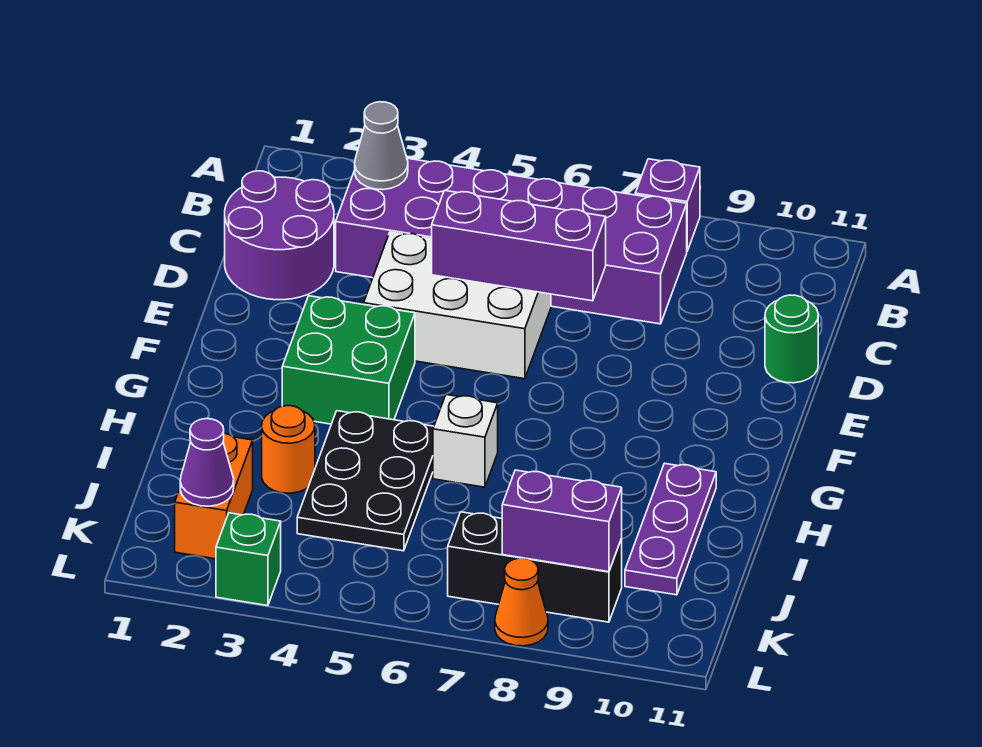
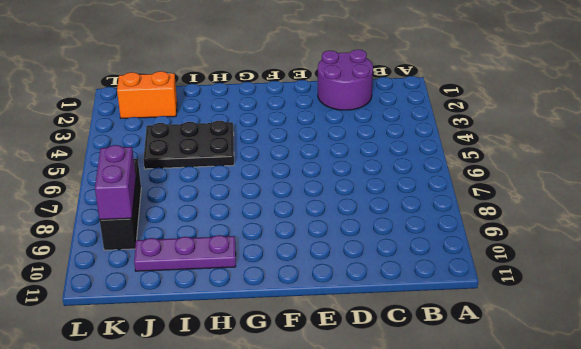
none -> purple 1x1 brick [635,159,700,251]
none -> purple 2x6 brick [336,158,687,324]
none -> white 2x3 brick [364,232,551,379]

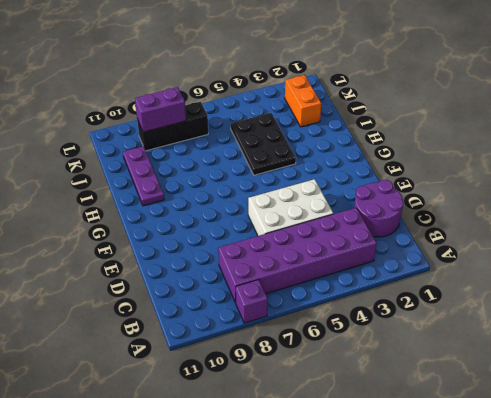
none -> green 1x1 round brick [765,295,818,383]
none -> green 2x2 brick [282,296,415,424]
none -> white 1x1 brick [433,395,498,487]

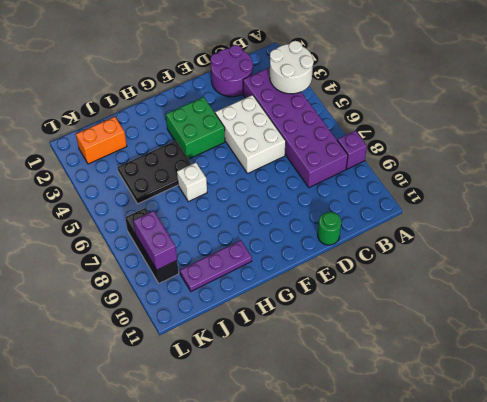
white 2x2 round brick [270,41,314,94] -> grey 1x1 cone [355,102,408,190]
none -> orange 1x1 round brick [262,406,315,493]
none -> green 1x1 brick [216,513,281,606]
none -> orange 1x1 cone [495,558,548,646]

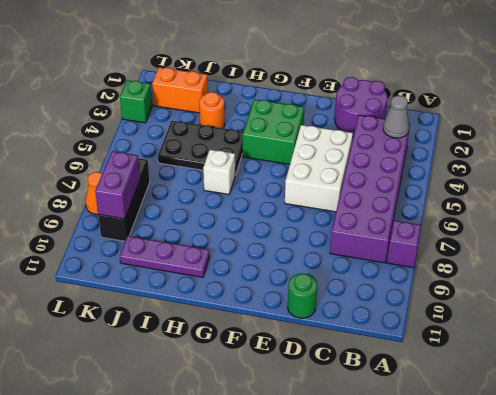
none -> purple 1x3 brick [432,190,606,301]
none -> purple 1x1 cone [180,419,234,506]

